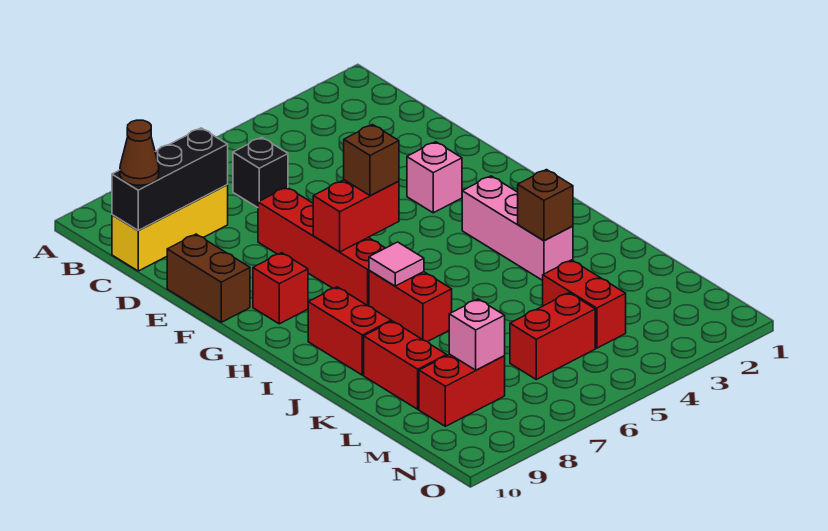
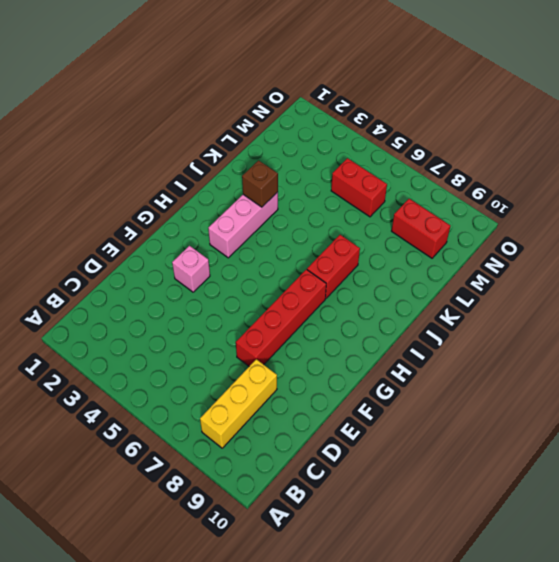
yellow 1x3 brick [200,359,277,448] -> yellow 1x3 brick turned to [112,185,228,271]
none -> black 1x1 brick [233,137,288,208]
none -> brown 1x2 brick [167,234,250,322]
none -> red 1x1 brick [253,253,308,324]

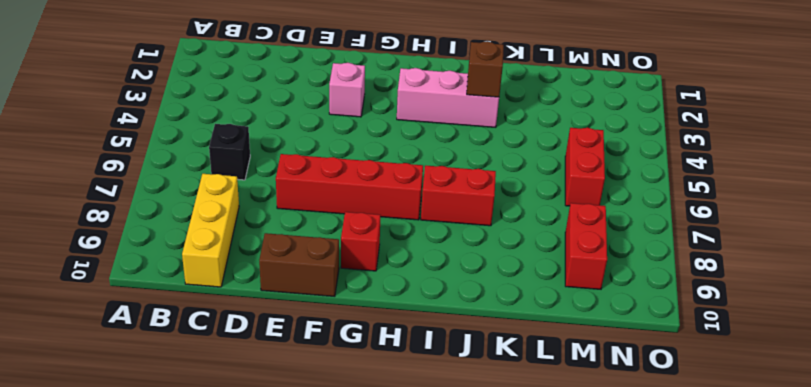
none -> red 1x2 brick [308,287,391,375]
none -> red 1x2 brick [364,321,447,409]
none -> red 1x2 brick [543,260,626,348]

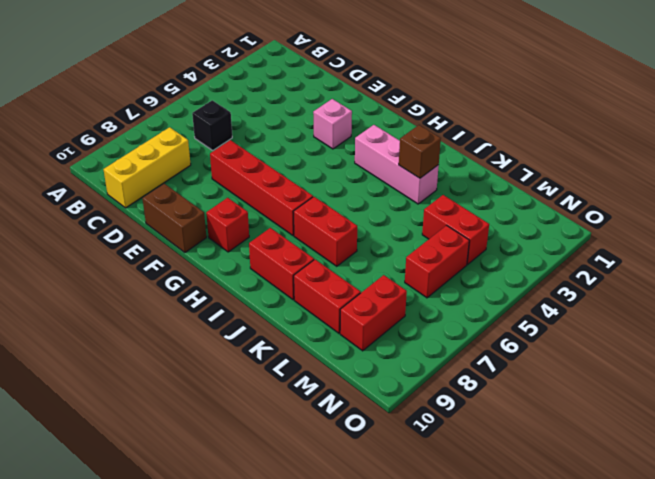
none -> black 1x3 brick [112,128,228,230]
none -> red 1x2 brick [313,180,399,252]
none -> pink 1x1 tile [369,242,424,286]

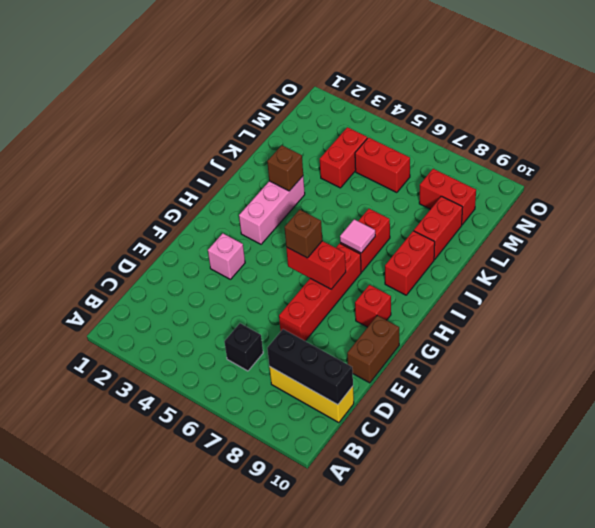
none -> pink 1x1 brick [449,299,505,370]
none -> brown 1x1 cone [120,120,159,185]

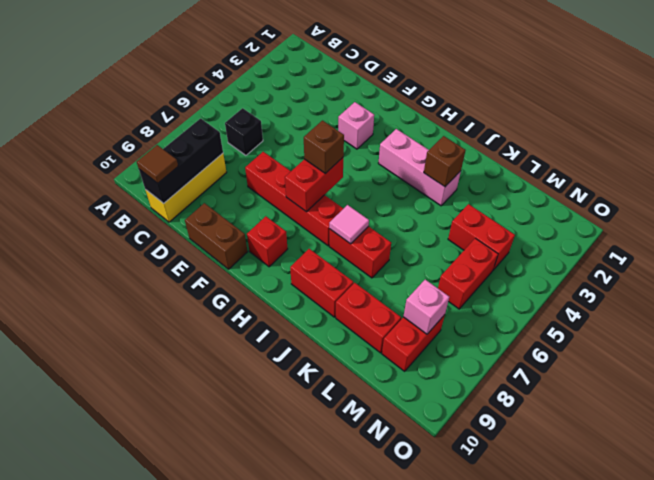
brown 1x1 tile [137,145,178,183] -> brown 1x1 cone [120,120,159,185]

